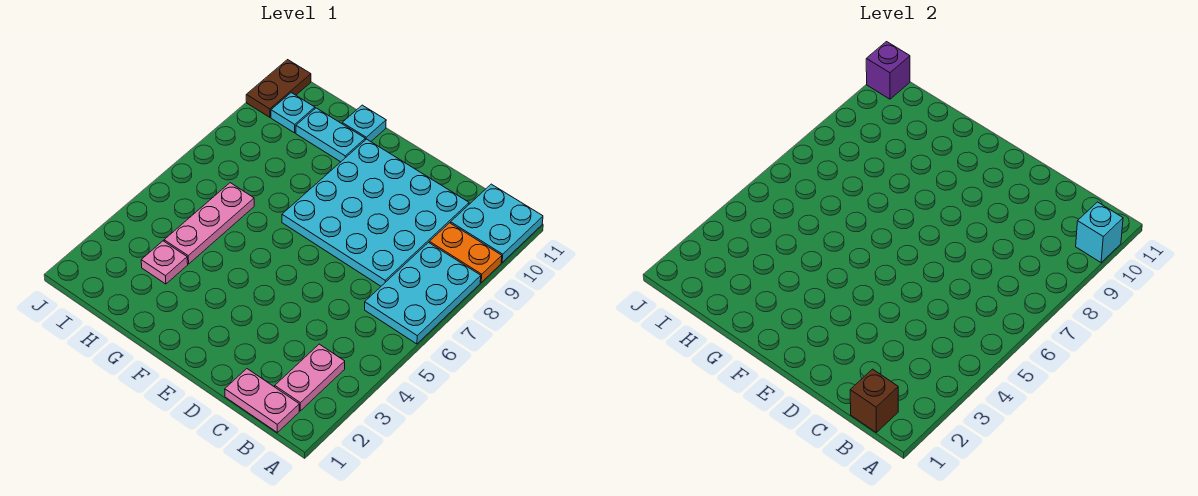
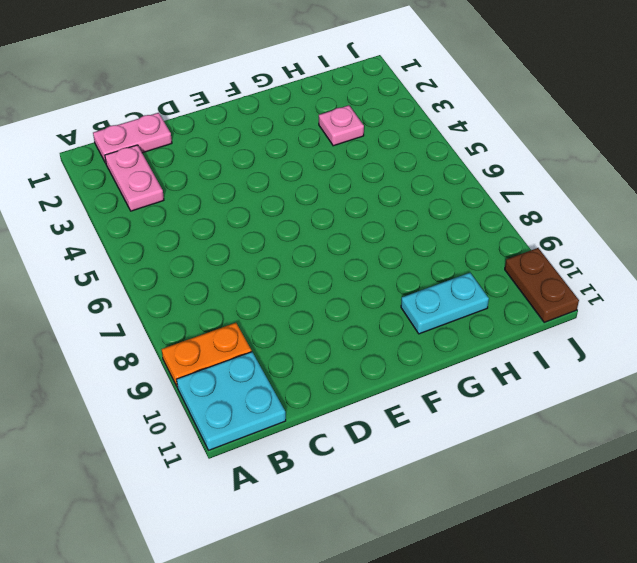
none -> cyan 2x3 plate [365,243,481,344]
none -> cyan 4x4 plate [282,139,469,286]
none -> cyan 1x1 plate [342,105,386,141]

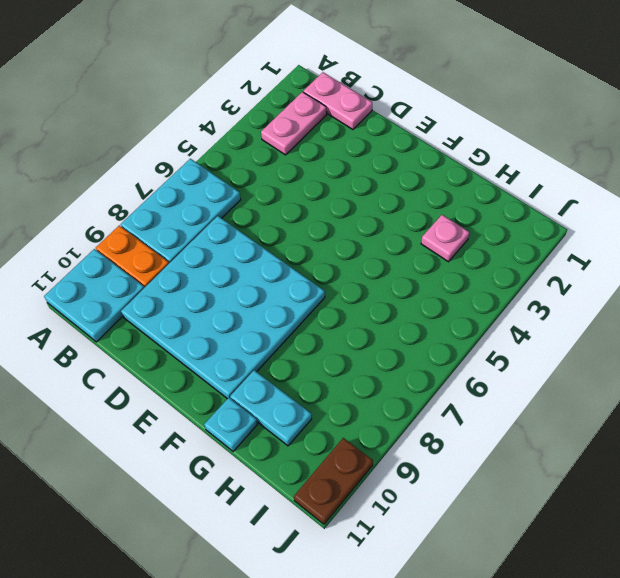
none -> pink 1x3 plate [164,183,254,264]
none -> cyan 1x1 plate [271,93,315,133]
none -> cyan 1x1 brick [1076,202,1123,263]

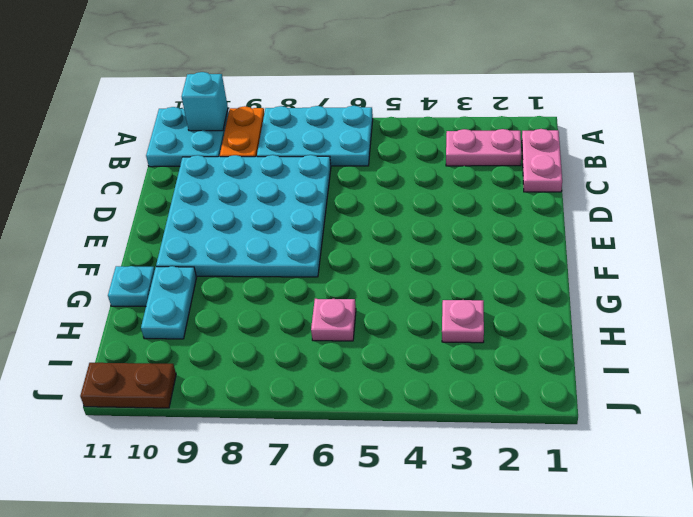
pink 1x1 plate [311,299,356,341] -> pink 1x3 plate [164,183,254,264]
none -> cyan 1x1 plate [271,93,315,133]
none -> brown 1x1 brick [850,369,898,432]
none -> purple 1x1 brick [866,42,910,99]

